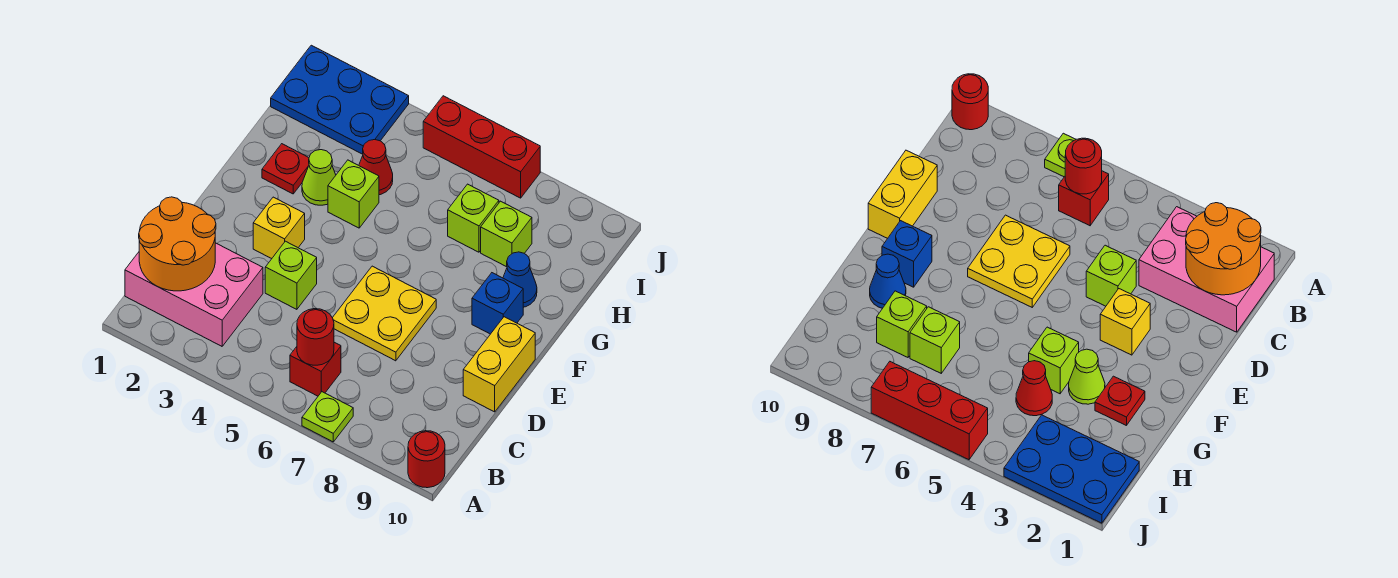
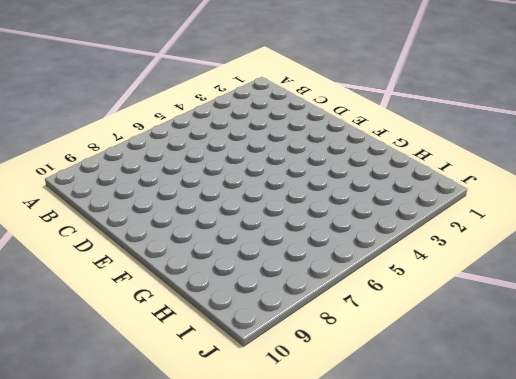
none -> lime 1x1 plate [302,392,353,442]
none -> red 1x1 round brick [408,431,445,488]
none -> pink 2x3 brick [125,243,263,346]

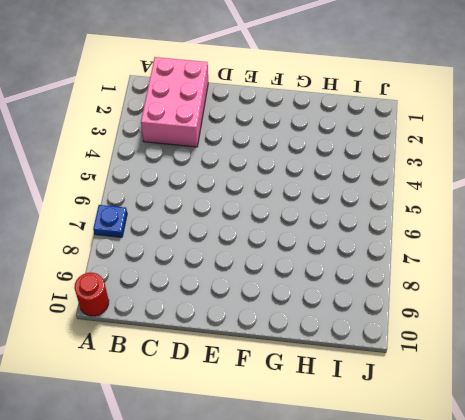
blue 1x1 plate [93,205,127,237] -> lime 1x1 plate [302,392,353,442]
none -> red 1x1 brick [290,342,341,396]
none -> lime 1x1 brick [265,241,317,309]
none -> yellow 2x2 plate [332,266,436,361]

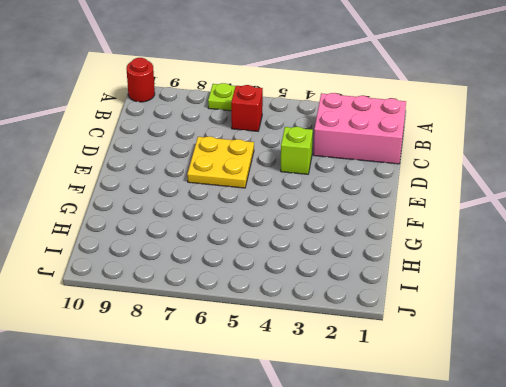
none -> yellow 1x2 brick [463,317,535,412]
none -> yellow 1x1 brick [253,197,305,259]
none -> blue 1x1 brick [472,273,523,334]

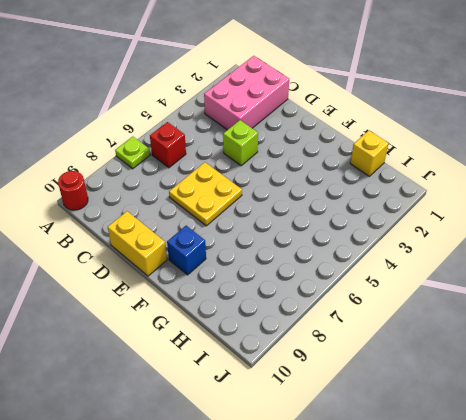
yellow 1x1 brick [350,131,389,176] -> yellow 1x1 brick moved to [253,197,305,259]
none -> red 1x1 plate [262,144,309,194]
none -> lime 1x1 cone [302,150,336,205]
none -> lime 1x1 brick [328,160,379,228]

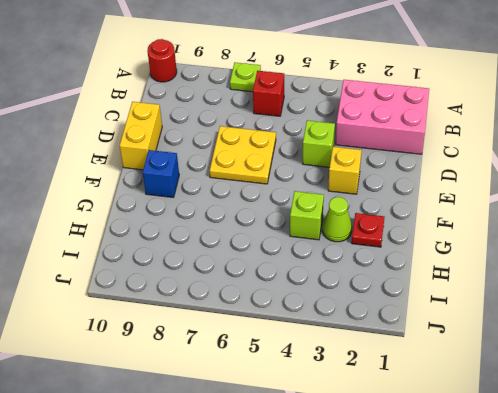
none -> blue 1x1 cone [503,252,537,307]
none -> red 1x1 cone [359,140,393,195]
none -> lime 1x1 brick [448,184,499,252]

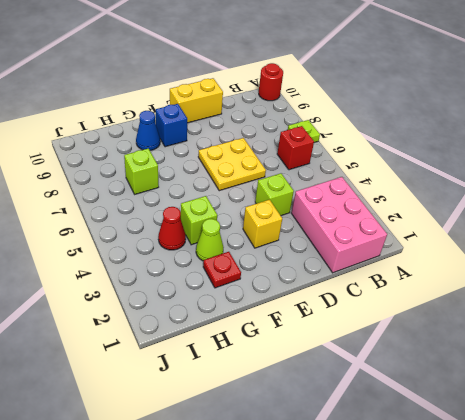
none -> lime 1x1 brick [481,201,532,267]
none -> blue 2x3 plate [271,45,409,154]
none -> red 1x3 brick [423,96,540,198]

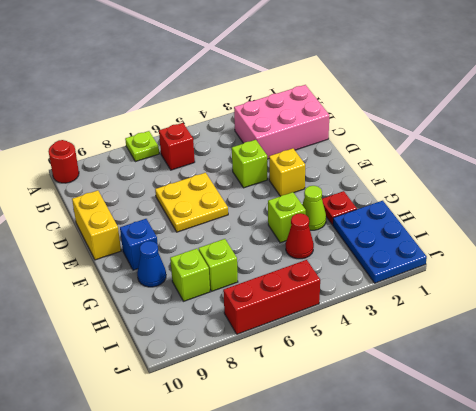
blue 2x3 plate [333,201,427,283] -> blue 2x3 plate turned to [271,45,409,154]
none -> orange 2x2 round brick [139,197,216,291]
none -> red 1x1 round brick [297,309,334,365]

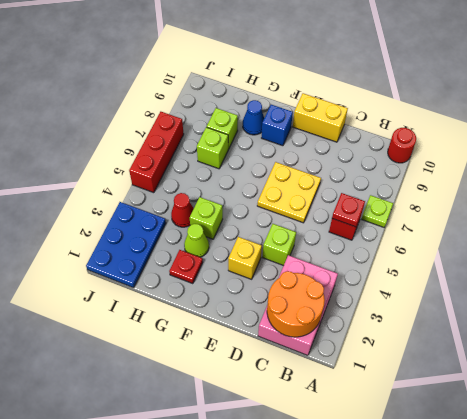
red 1x1 plate [332,193,365,227] -> red 1x1 round brick [297,309,334,365]

